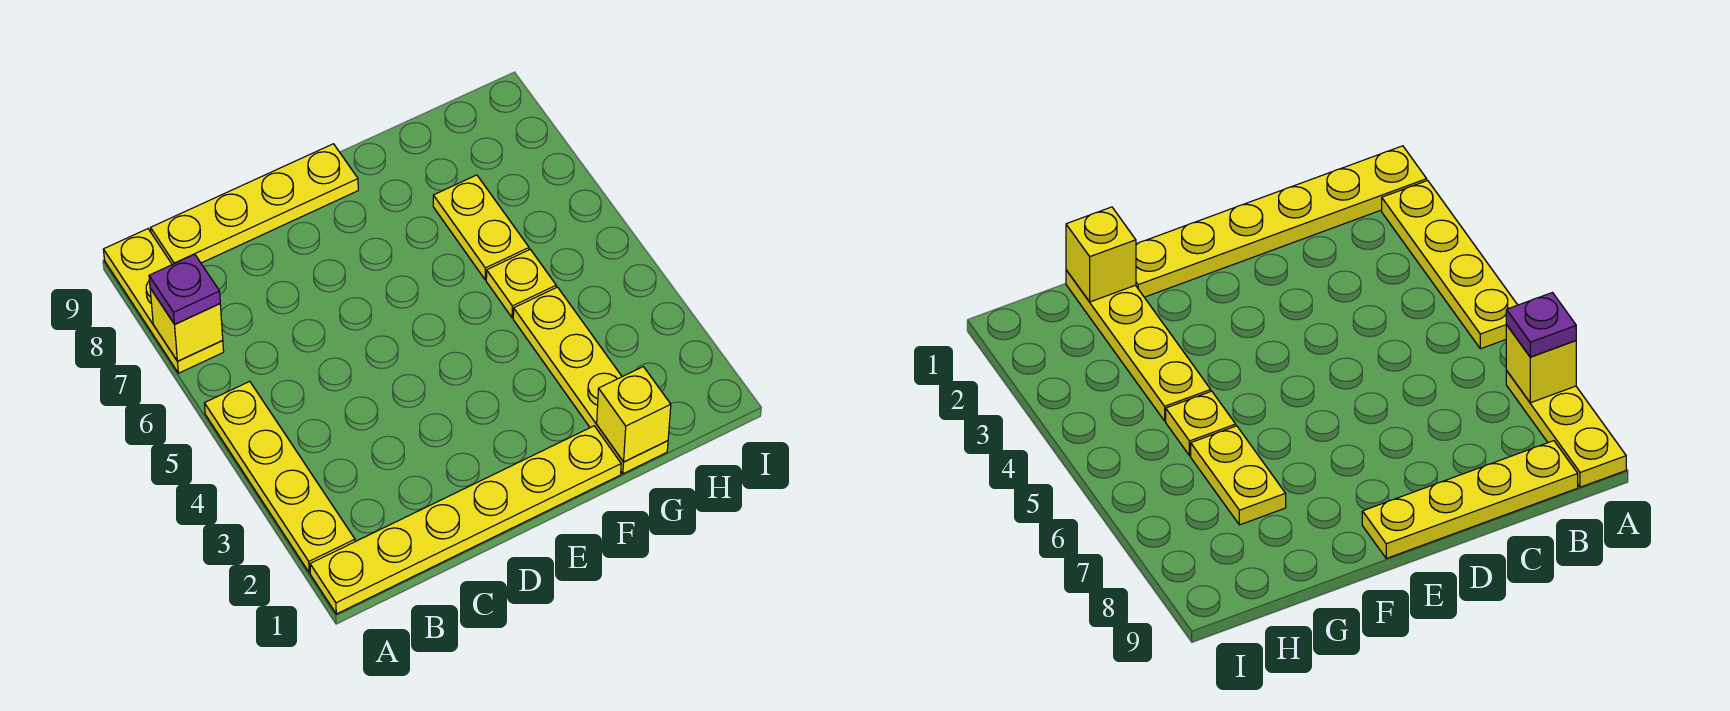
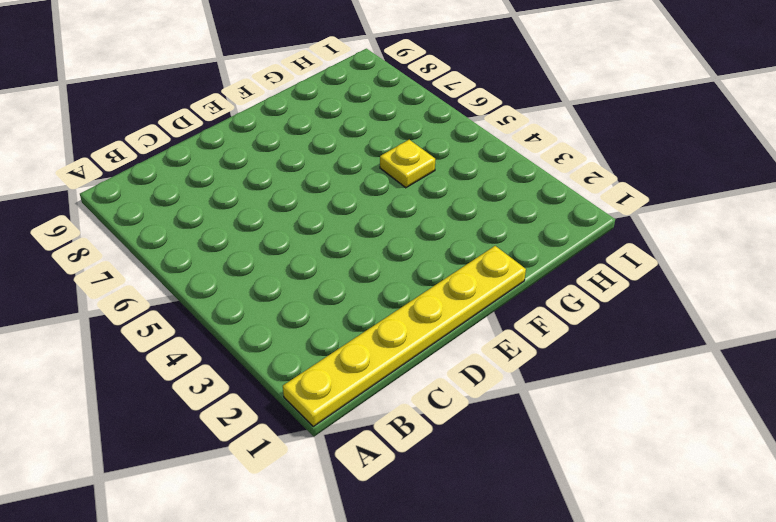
none -> yellow 1x4 plate [204,381,355,573]
none -> yellow 1x3 plate [103,229,224,373]

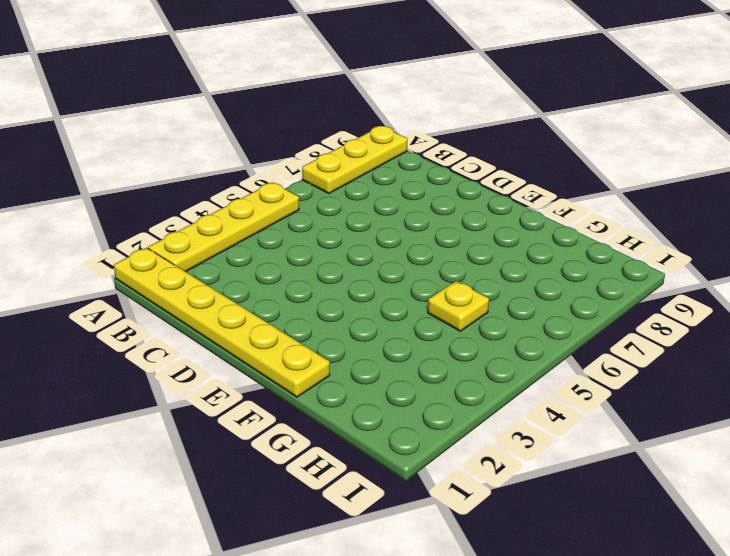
none -> yellow 1x4 plate [151,144,358,265]
none -> yellow 1x4 plate [513,287,668,474]

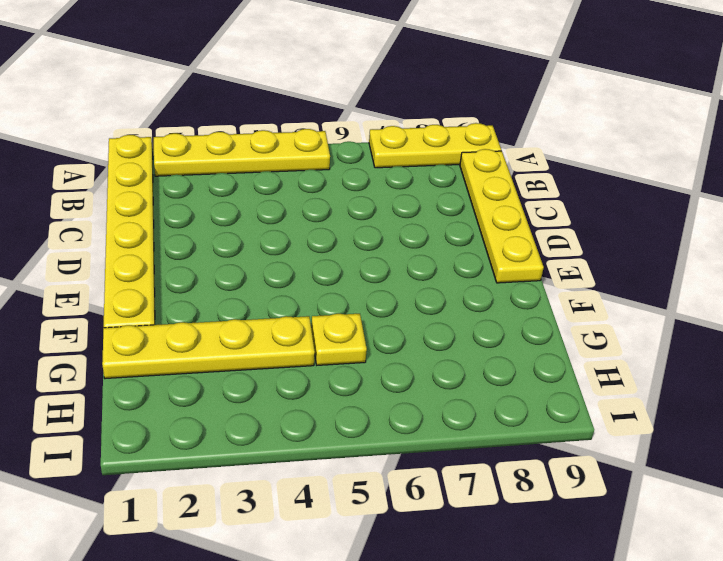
none -> yellow 1x2 plate [433,175,529,280]
none -> yellow 1x1 brick [150,288,223,361]

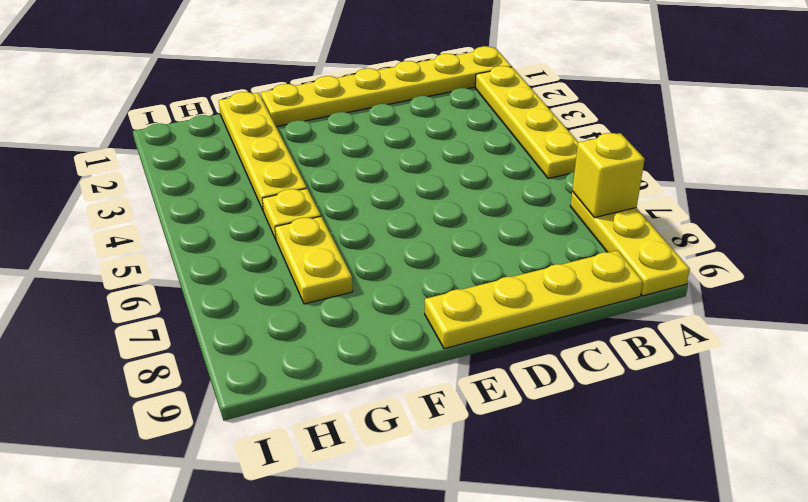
none -> yellow 1x1 brick [597,367,671,462]
none -> purple 1x1 plate [149,254,220,324]

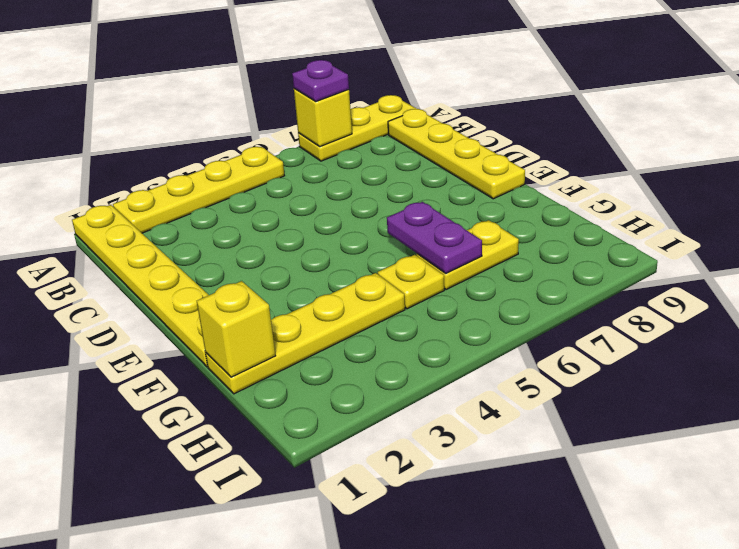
purple 1x2 plate [387,202,482,273] -> none

